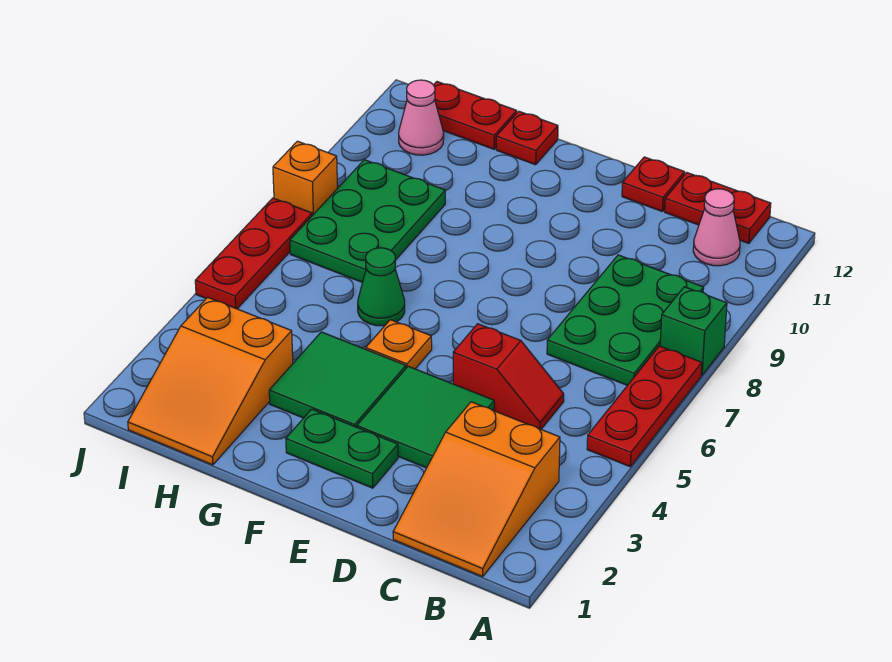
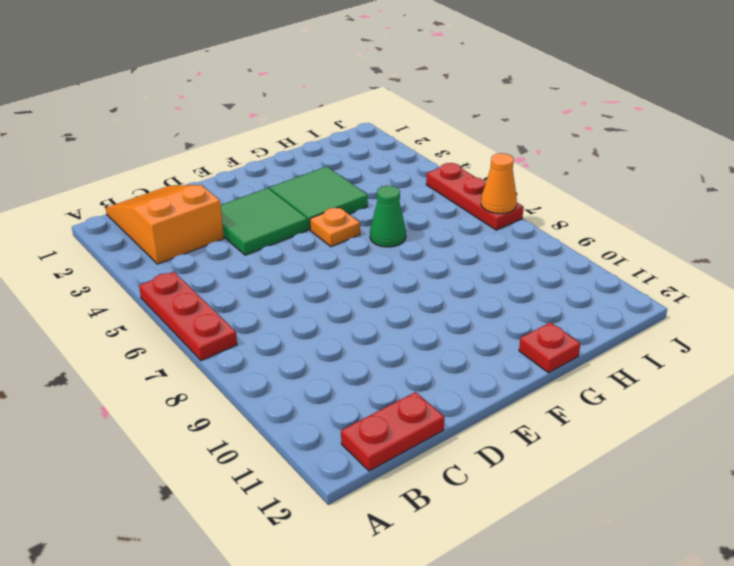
orange 1x1 cone [481,153,517,214] -> none
none -> green 1x1 brick [660,287,727,375]
none -> green 2x3 plate [547,255,704,385]
none -> pink 1x1 cone [693,189,740,266]

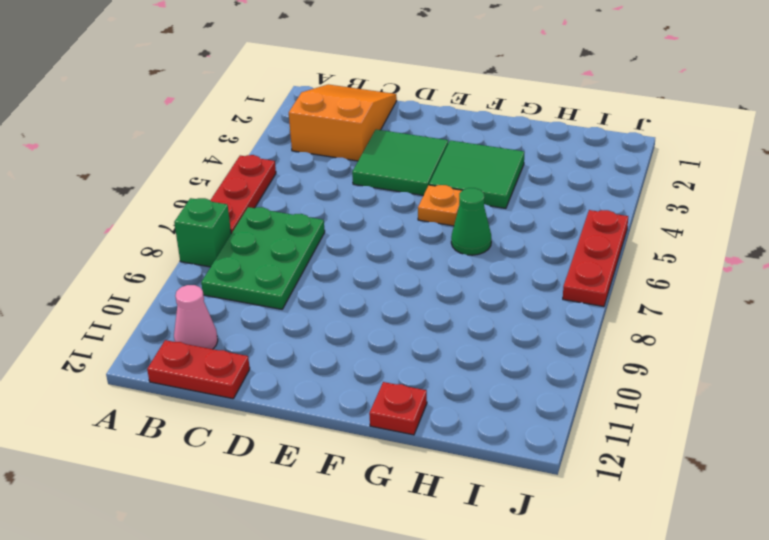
none -> red 1x2 slope [453,324,564,429]
none -> red 1x1 plate [622,157,685,212]
none -> green 1x2 plate [286,409,398,488]

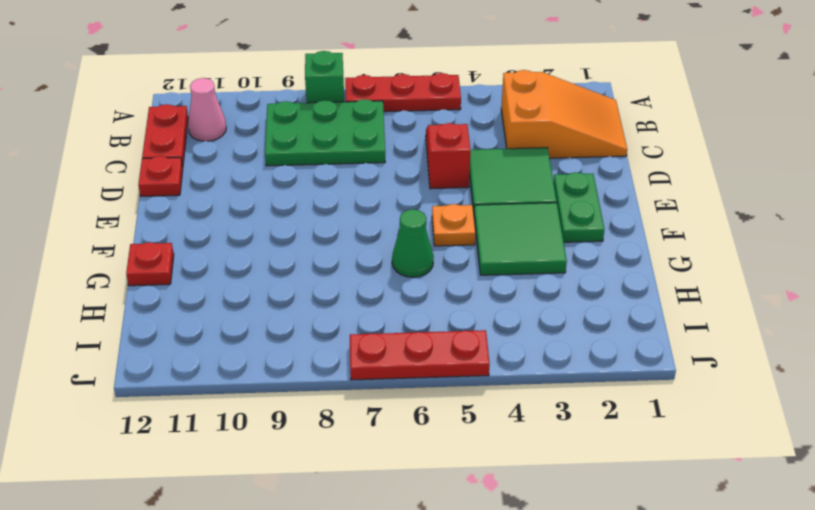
none -> orange 2x3 slope [128,297,293,465]
none -> green 2x3 plate [290,160,445,282]
none -> red 1x2 plate [434,82,517,149]

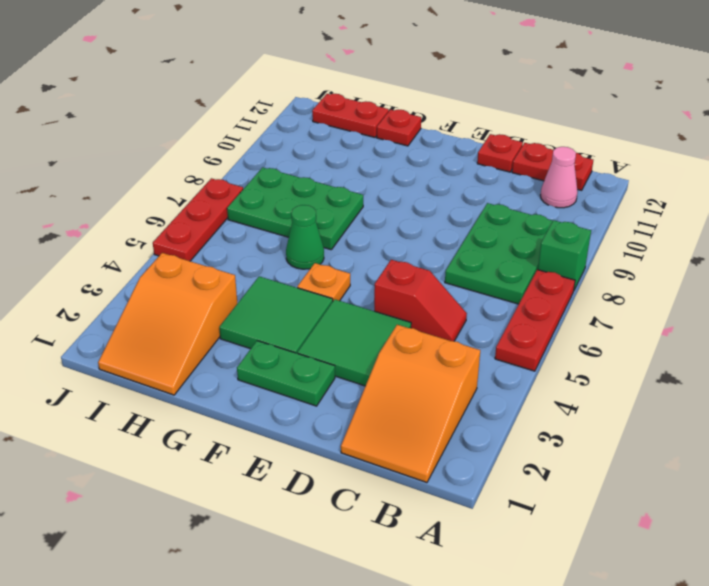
green 2x3 plate [227,167,363,250] -> green 2x3 plate turned to [290,160,445,282]
none -> pink 1x1 cone [399,80,444,155]
none -> orange 1x1 brick [273,141,338,216]

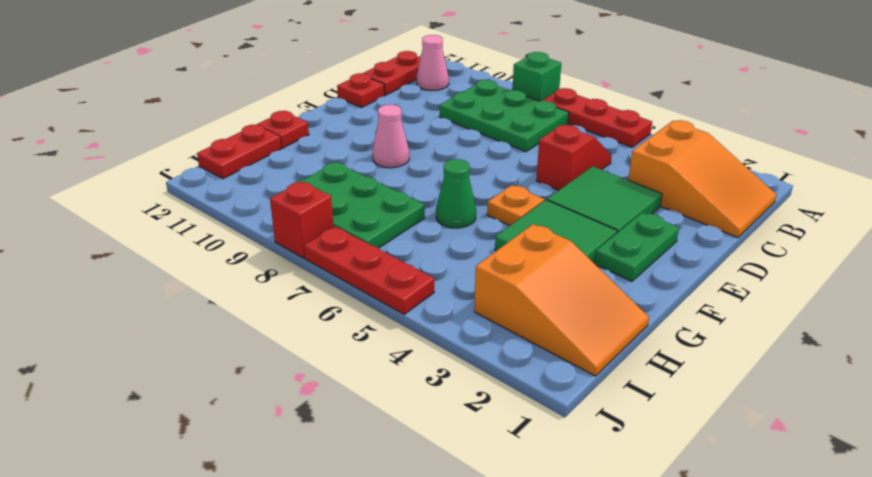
pink 1x1 cone [373,105,409,168] -> pink 1x1 cone moved to [399,80,444,155]
red 1x1 brick [270,181,333,258] -> orange 1x1 brick [273,141,338,216]

